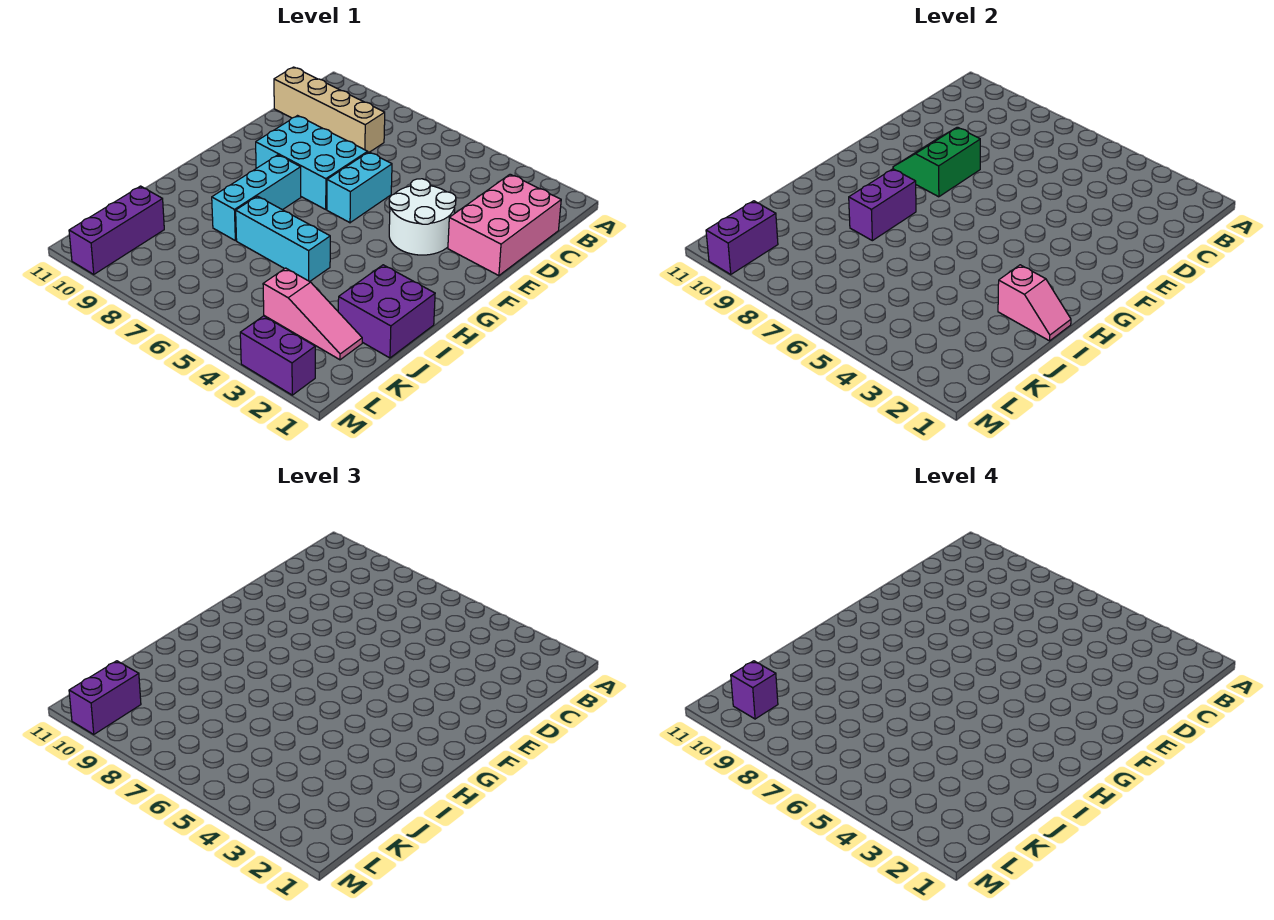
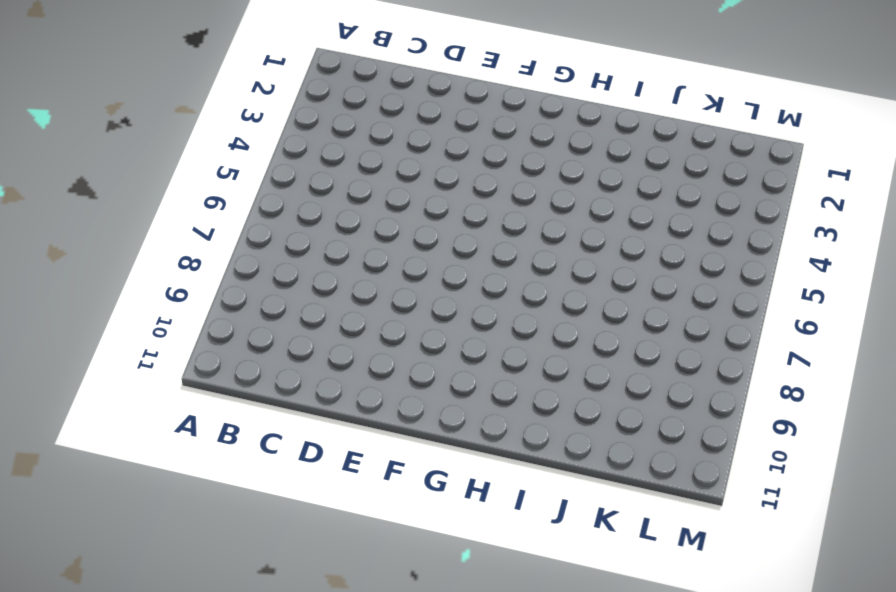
none -> pink 2x3 brick [448,174,561,276]
none -> tan 1x4 brick [274,67,385,152]
none -> white 2x2 round brick [389,179,456,255]

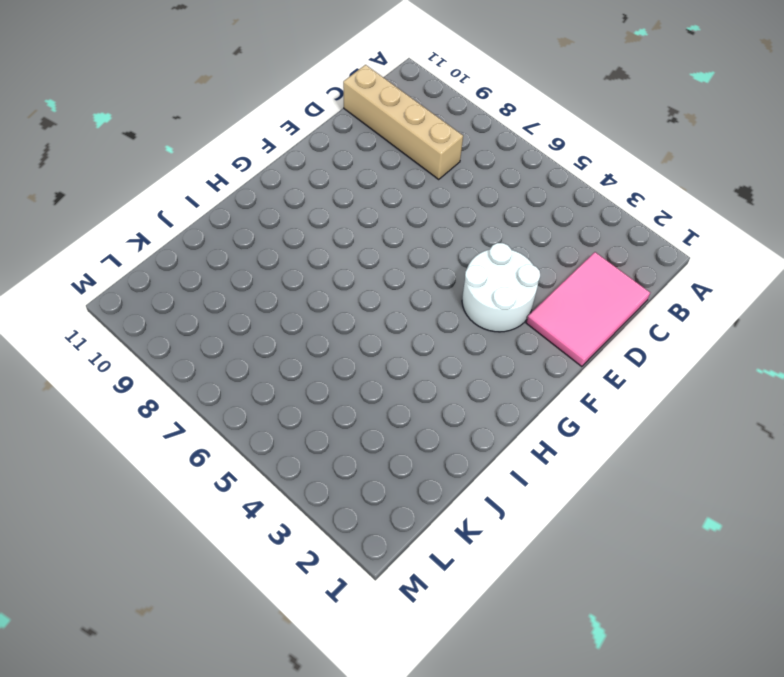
pink 2x3 tile [526,252,650,367] -> pink 2x3 brick [448,174,561,276]
none -> cyan 1x2 brick [327,152,392,223]
none -> cyan 2x3 brick [256,116,368,209]
none -> cyan 1x3 brick [212,155,301,241]

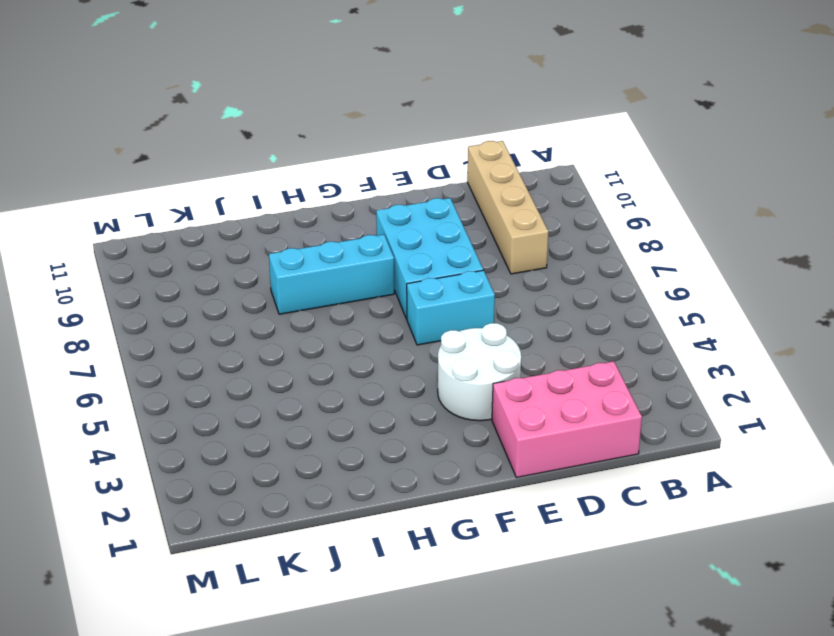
none -> purple 2x2 brick [338,265,435,358]
none -> cyan 1x3 brick [236,196,330,282]
none -> pink 1x3 slope [263,268,362,360]

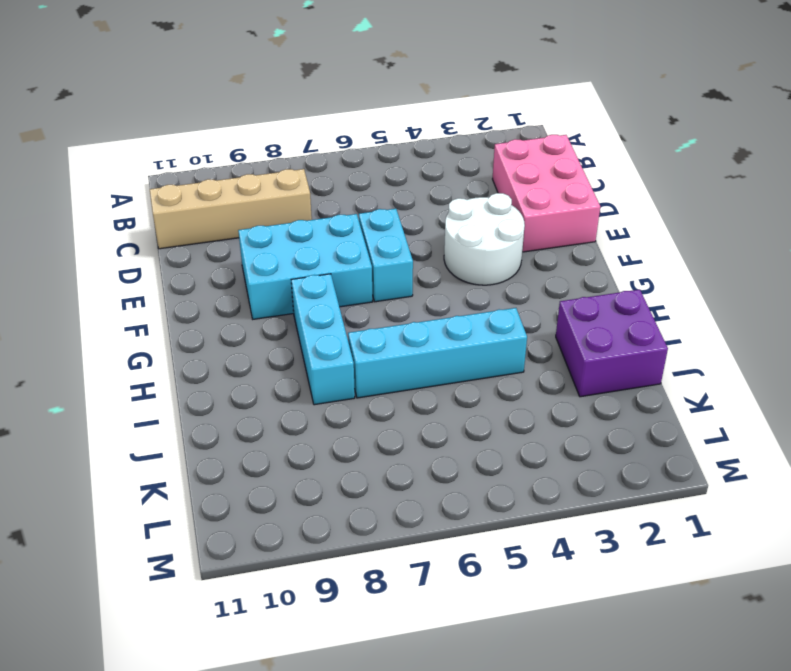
cyan 1x4 brick [348,308,527,398] -> cyan 1x3 brick [236,196,330,282]
none -> pink 1x3 slope [263,268,362,360]
none -> purple 1x3 brick [69,186,164,274]
none -> purple 1x2 brick [240,316,315,395]

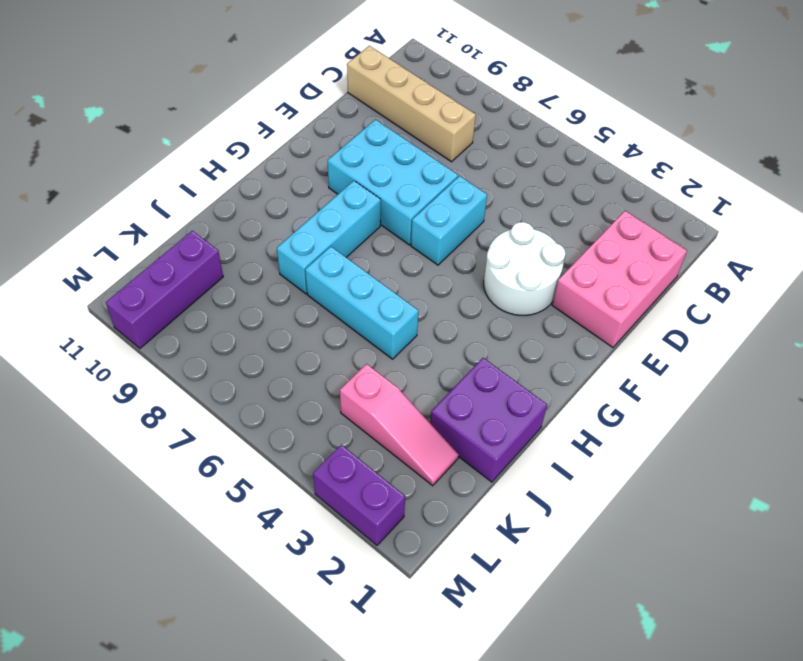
none -> green 2x2 slope [893,127,980,197]
none -> purple 1x2 brick [849,169,916,241]
none -> pink 1x2 slope [998,265,1071,341]

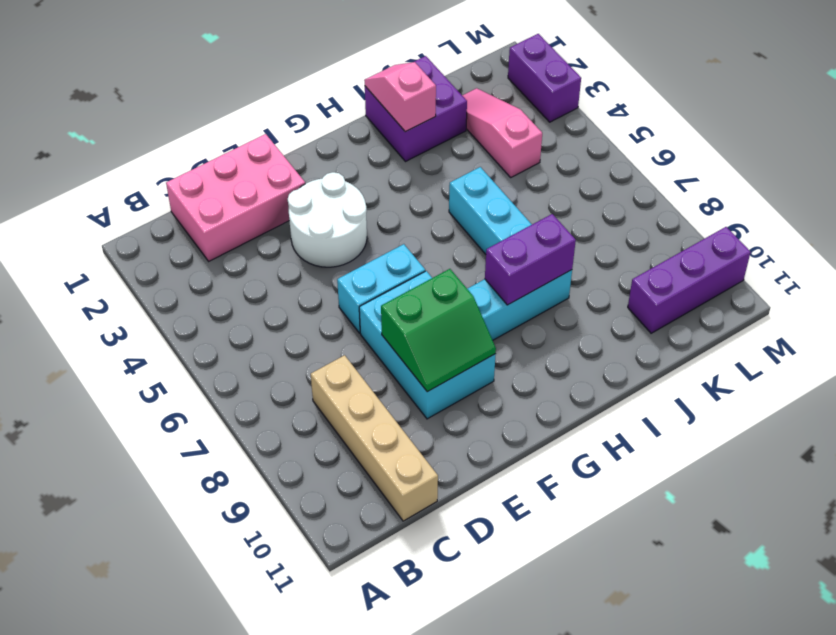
none -> purple 1x2 brick [706,201,778,274]
none -> purple 1x2 brick [69,661,141,734]
none -> purple 1x1 brick [731,661,778,719]

